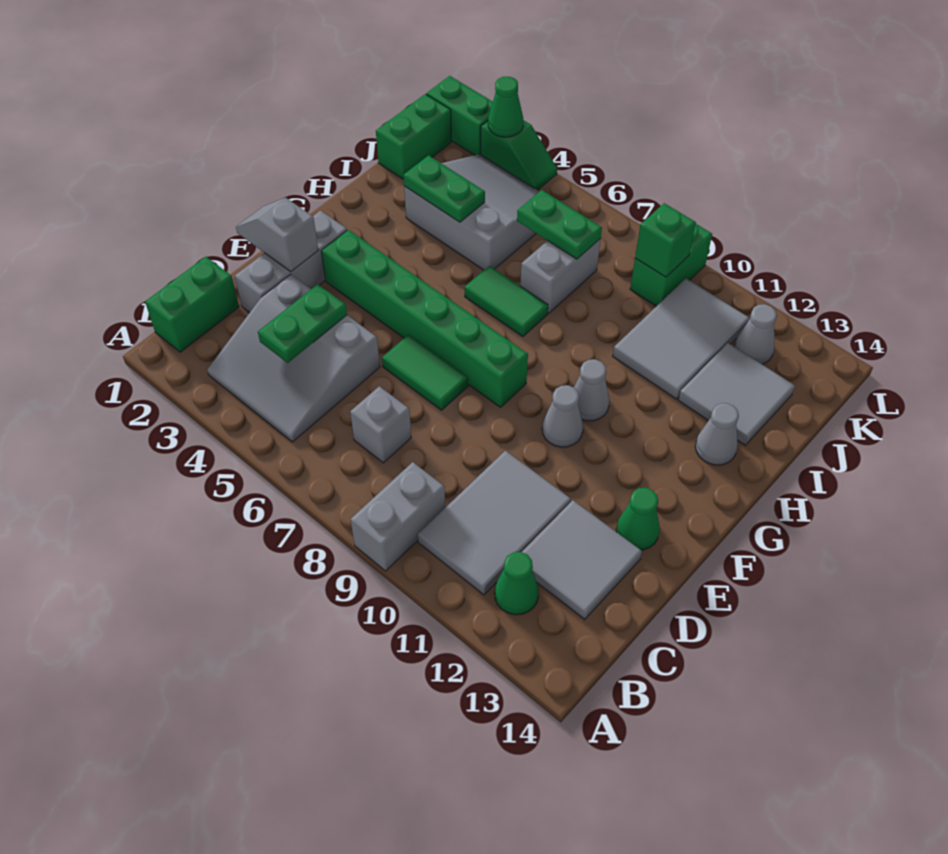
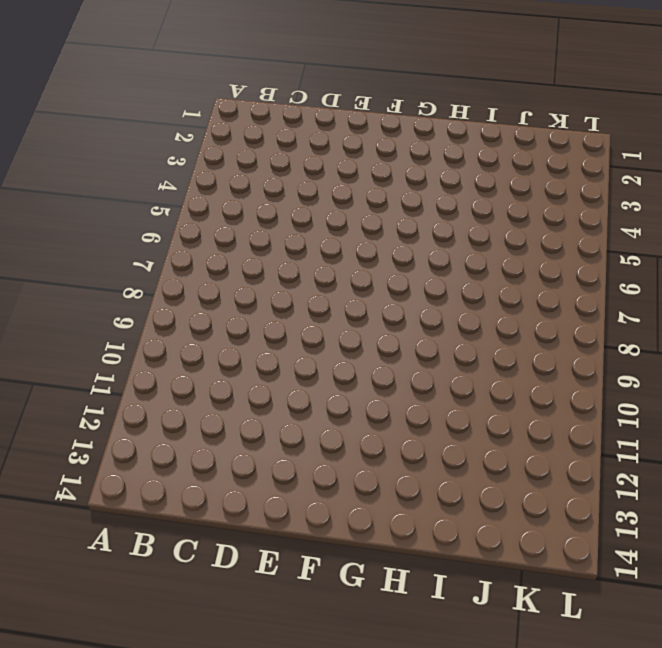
none -> grey 1x2 brick [351,462,445,571]
none -> green 1x2 brick [145,257,239,352]
none -> grey 3x3 slope [207,274,380,442]
none -> grey 2x3 tile [418,451,571,595]

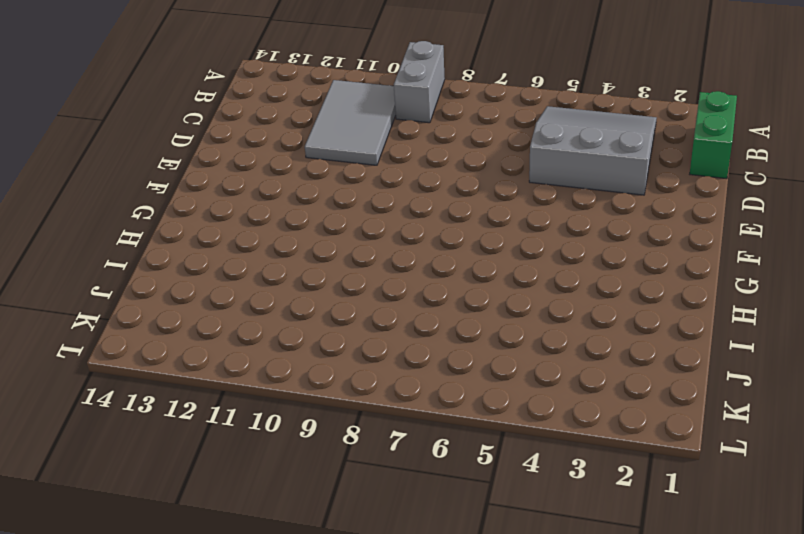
none -> green 1x1 cone [495,552,539,615]
none -> grey 1x1 brick [350,386,411,463]
none -> grey 2x2 tile [522,500,642,619]
none -> grey 1x3 brick [235,211,347,313]

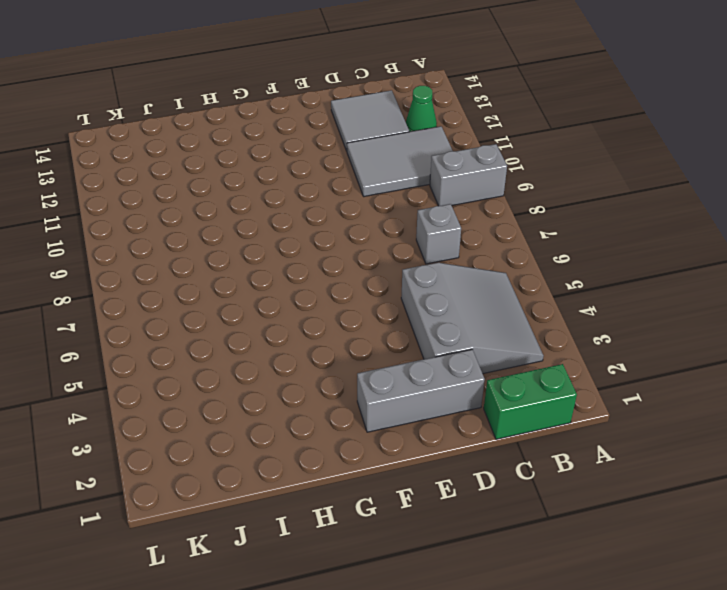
none -> green 1x2 tile [382,335,468,410]
none -> green 1x1 cone [616,488,660,550]
none -> green 1x6 brick [321,230,528,407]
none -> grey 1x1 cone [542,385,583,447]

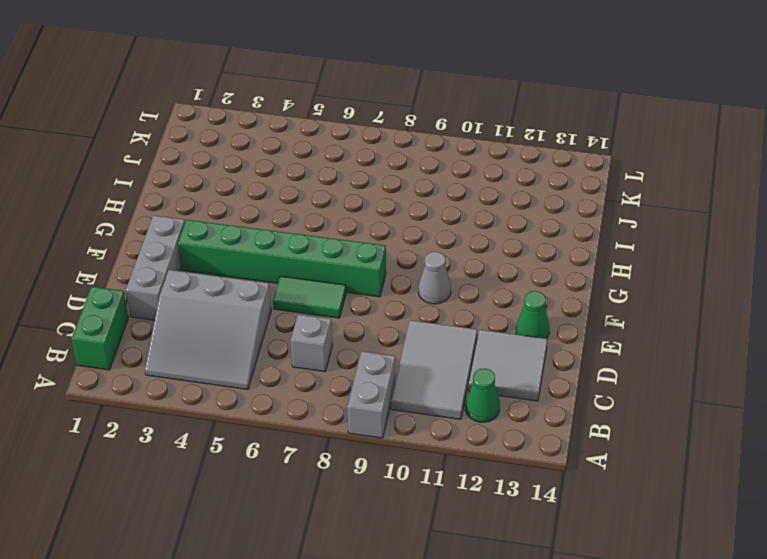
none -> grey 1x1 cone [574,359,609,421]
none -> green 1x2 tile [465,266,548,337]
none -> grey 1x1 cone [695,403,739,465]
none -> grey 3x3 slope [404,154,539,270]

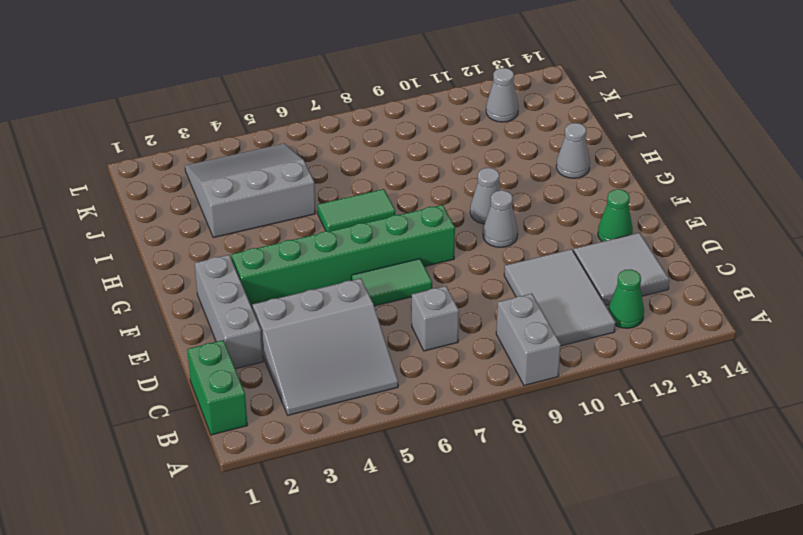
none -> grey 1x2 brick [520,239,601,313]
none -> grey 2x3 tile [613,278,750,399]
none -> grey 2x2 tile [678,343,795,445]
none -> green 1x2 brick [376,94,451,179]

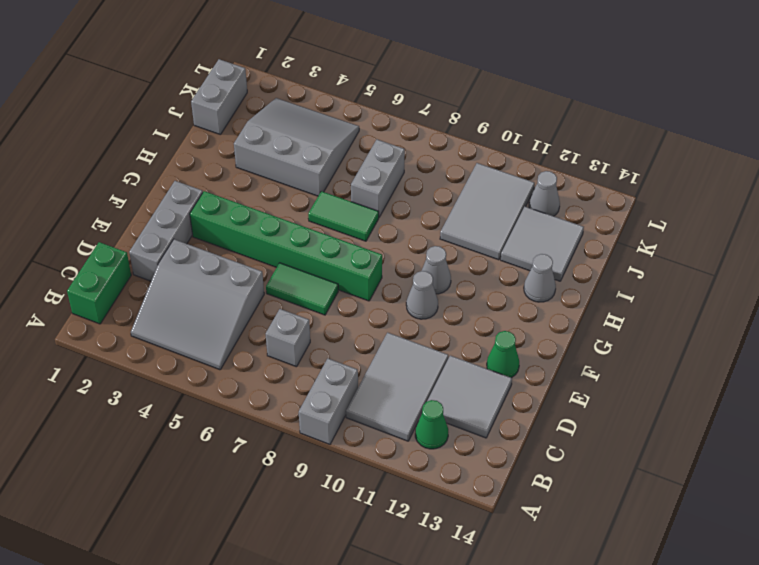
grey 1x2 brick [191,59,247,135] -> green 1x2 brick [376,94,451,179]
none -> green 1x2 brick [630,224,712,306]
none -> green 1x2 brick [426,76,493,155]
none -> green 1x2 slope [481,121,557,190]
none -> green 1x2 plate [258,284,347,363]

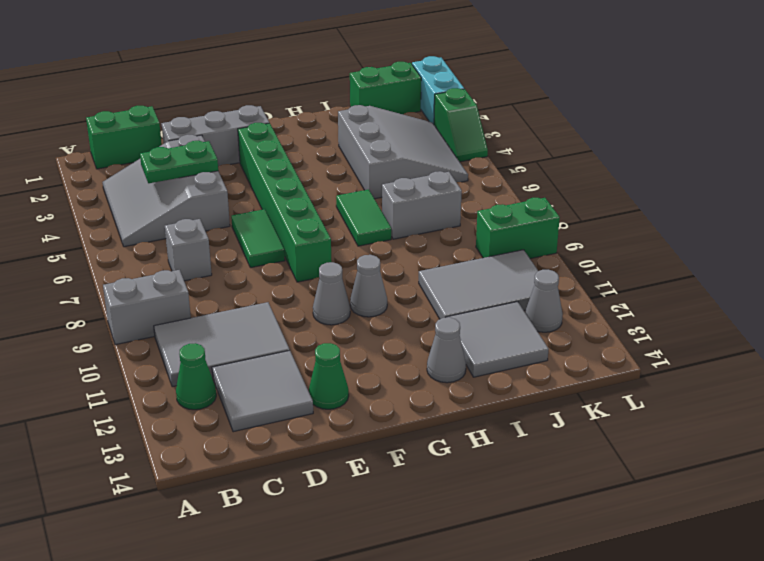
cyan 1x2 brick [412,56,464,124] -> green 1x2 brick [426,76,493,155]
none -> grey 1x2 slope [236,198,318,271]
none -> green 1x2 plate [403,155,485,222]
none -> green 1x2 plate [517,190,602,259]
none -> green 1x1 brick [635,203,696,277]

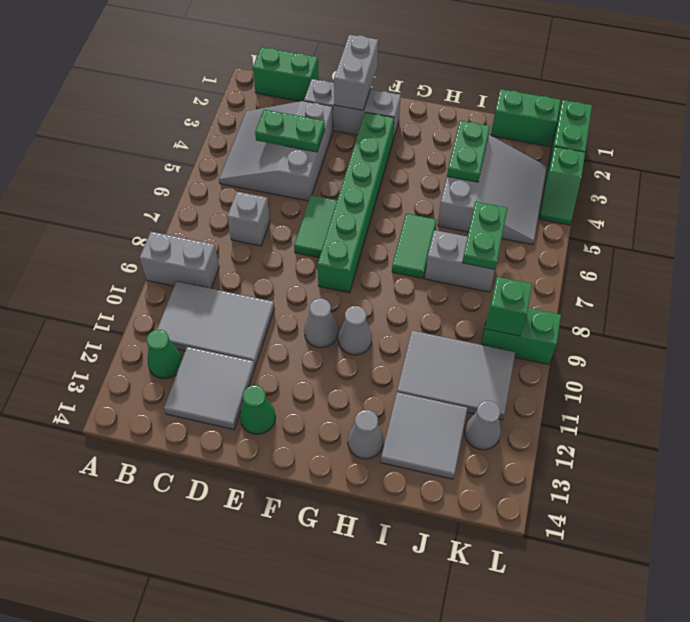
grey 1x2 brick [334,35,378,110] -> grey 1x2 slope [236,198,318,271]
none -> green 1x1 cone [488,77,524,137]

